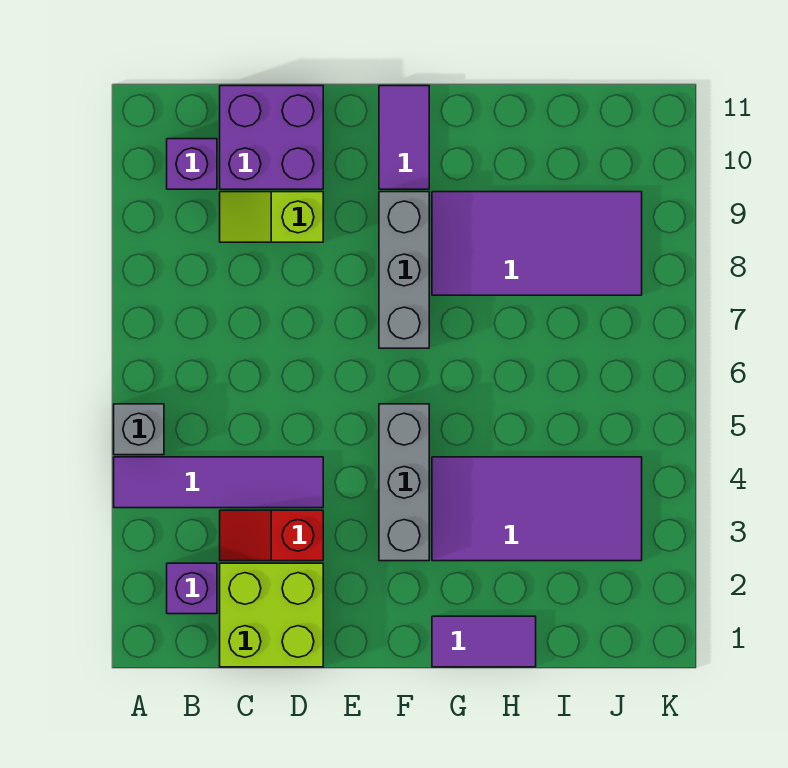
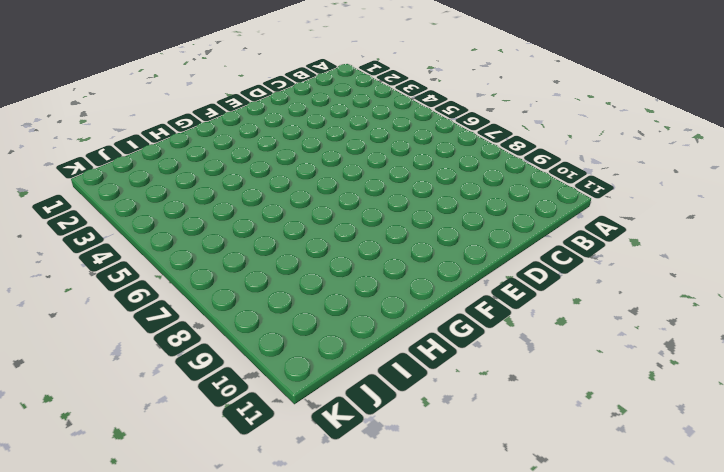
none -> purple 1x4 tile [114,457,323,508]
none -> grey 1x1 brick [114,404,164,455]
none -> purple 1x1 brick [167,563,217,614]

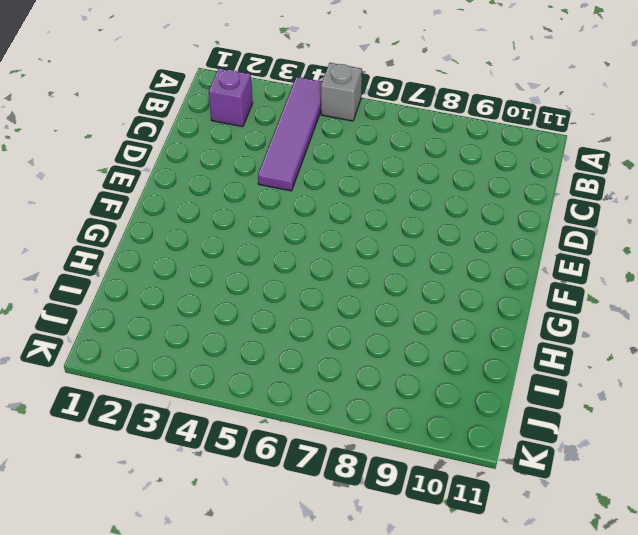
none -> purple 1x1 brick [167,139,217,189]
none -> lime 2x2 brick [220,563,323,667]
none -> red 1x2 slope [220,510,323,561]

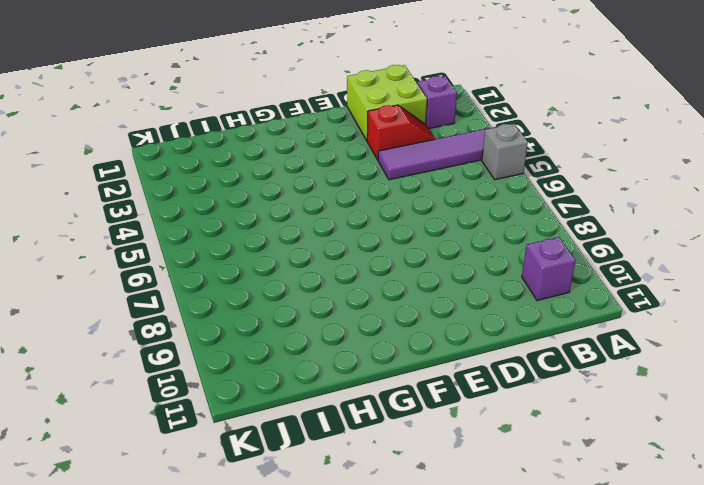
none -> lime 1x2 slope [220,192,323,242]
none -> purple 2x2 brick [220,86,323,189]
none -> grey 1x3 brick [379,404,429,561]

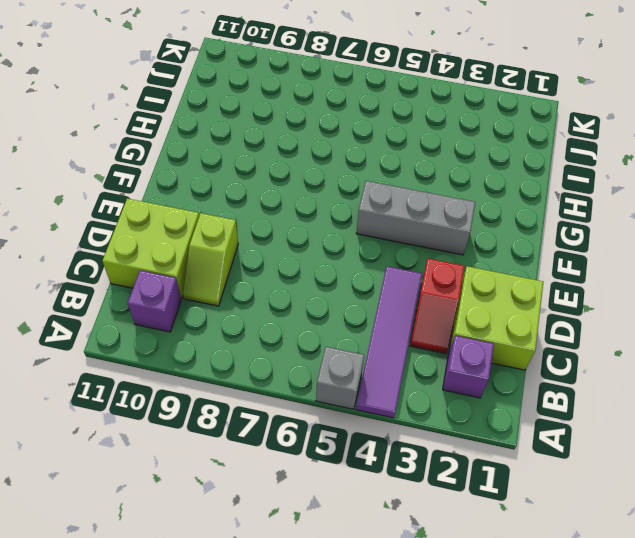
lime 2x2 brick [102,199,199,298] -> purple 2x2 brick [220,86,323,189]
none -> grey 1x3 brick [379,192,429,348]
none -> purple 1x2 tile [379,86,429,189]
none -> purple 1x2 tile [432,616,536,667]

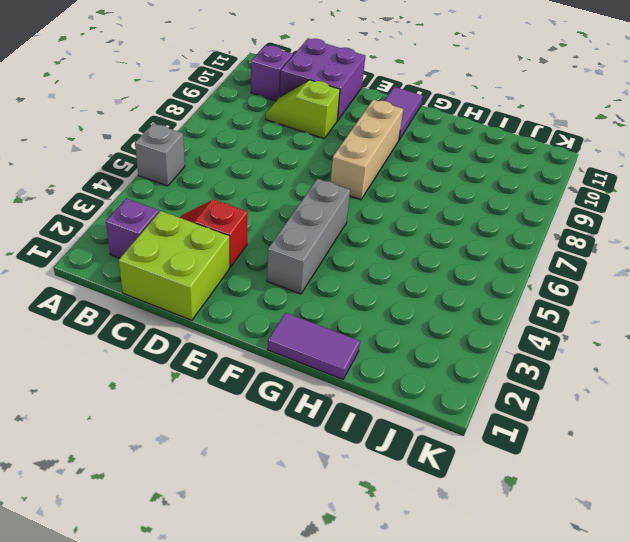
tan 1x3 brick [331,99,403,200] -> grey 1x3 brick [379,192,429,348]
none -> purple 1x4 tile [114,457,323,508]
none -> purple 2x4 tile [432,457,642,561]
none -> purple 2x4 tile [432,192,642,295]

